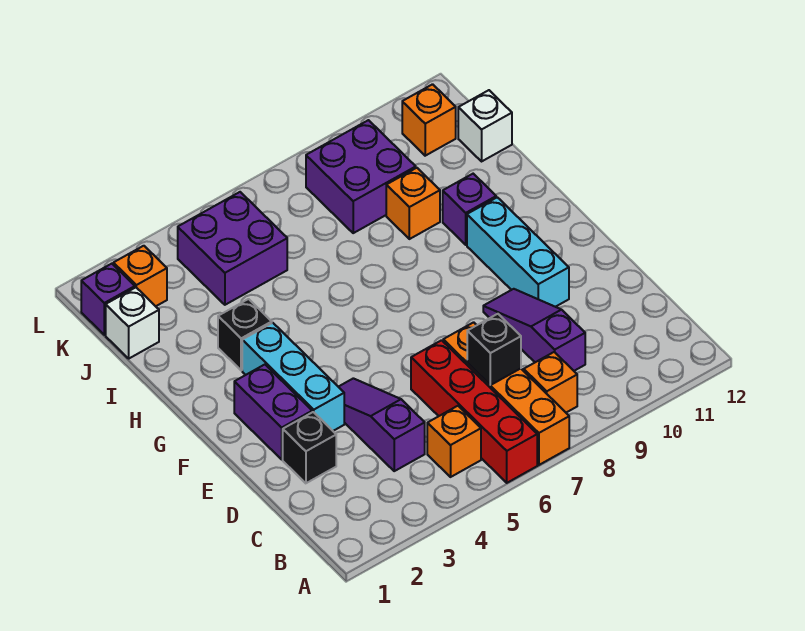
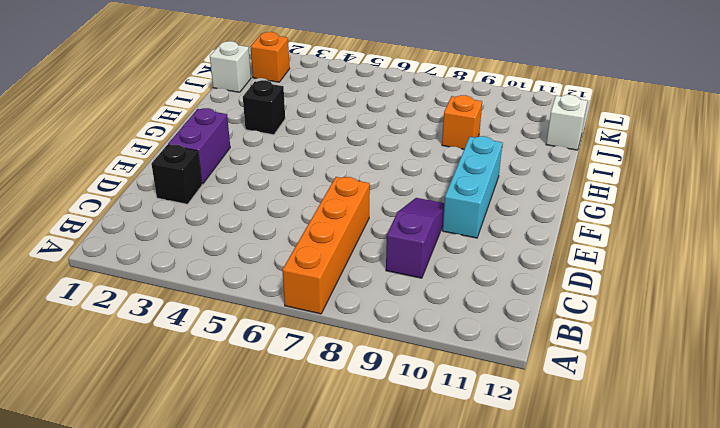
none -> red 1x4 brick [411,340,537,483]
none -> orange 1x1 brick [427,406,481,477]
none -> orange 1x1 brick [524,352,577,413]

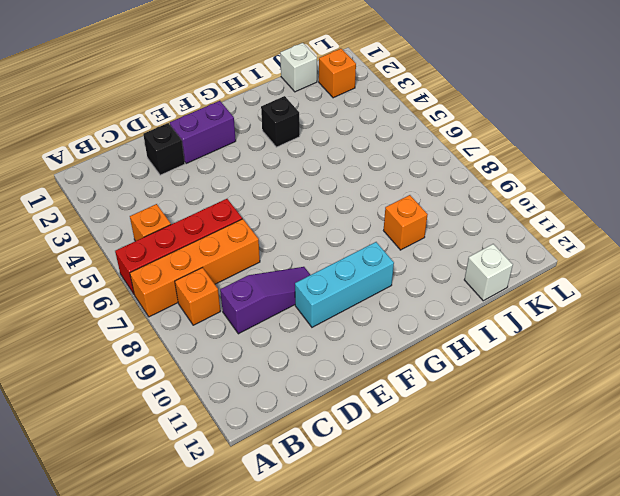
none -> purple 1x3 slope [339,378,425,471]
none -> cyan 1x3 brick [242,323,344,431]
none -> purple 1x1 brick [443,174,496,245]

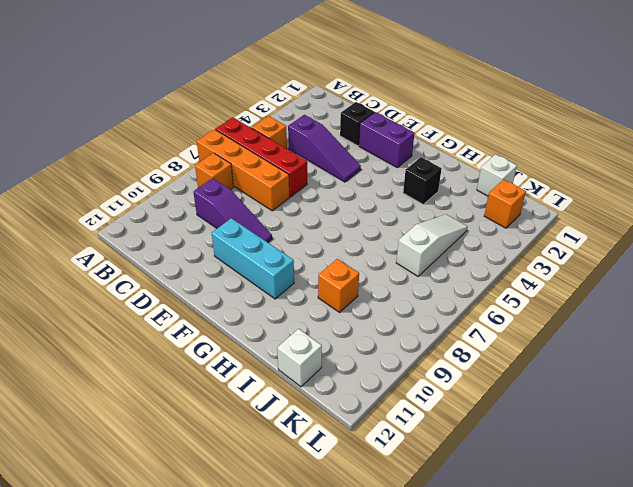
white 1x3 slope [396,214,468,276] -> purple 2x2 brick [178,192,287,305]
none -> cyan 1x3 brick [242,323,344,431]
none -> purple 1x1 brick [443,174,496,245]
none -> purple 2x2 brick [306,120,416,233]

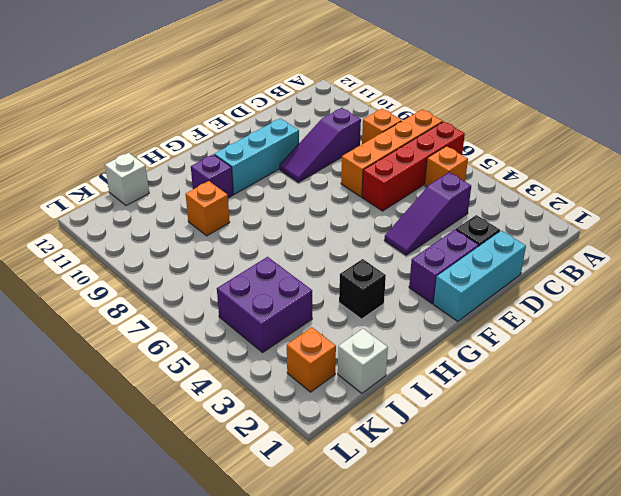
cyan 1x3 brick [434,231,526,321] -> cyan 1x3 brick moved to [242,323,344,431]
none -> purple 2x2 brick [306,120,416,233]
none -> purple 1x1 brick [81,264,135,335]
none -> orange 1x1 brick [402,84,456,156]

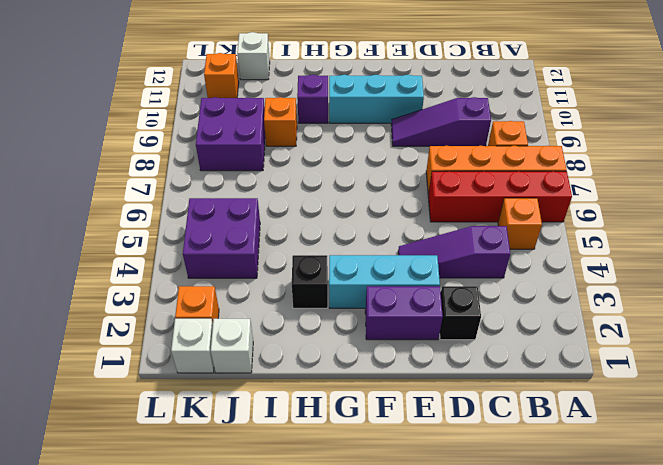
white 1x1 brick [171,319,214,373] -> purple 1x1 brick [81,264,135,335]
none -> black 1x1 brick [467,314,521,385]

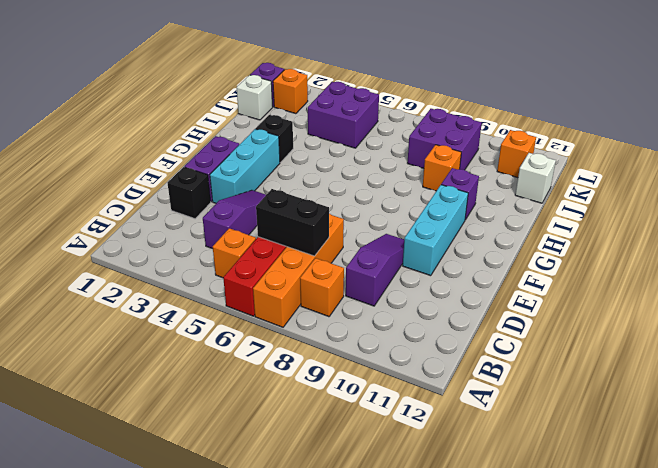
black 1x2 brick [256,189,329,256] -> black 1x1 brick [467,314,521,385]

